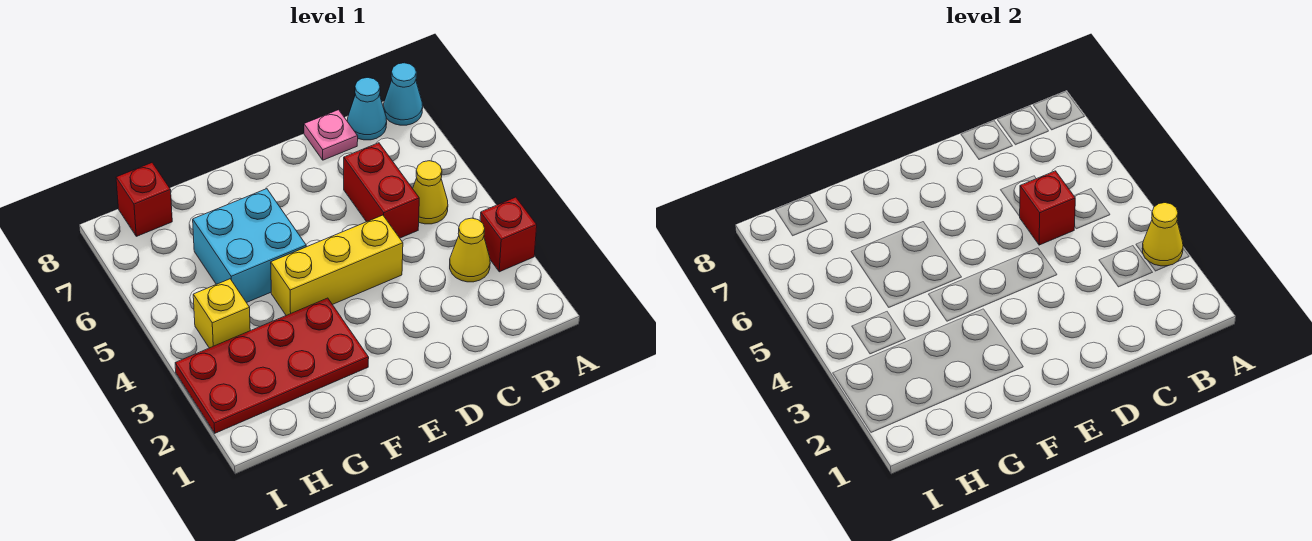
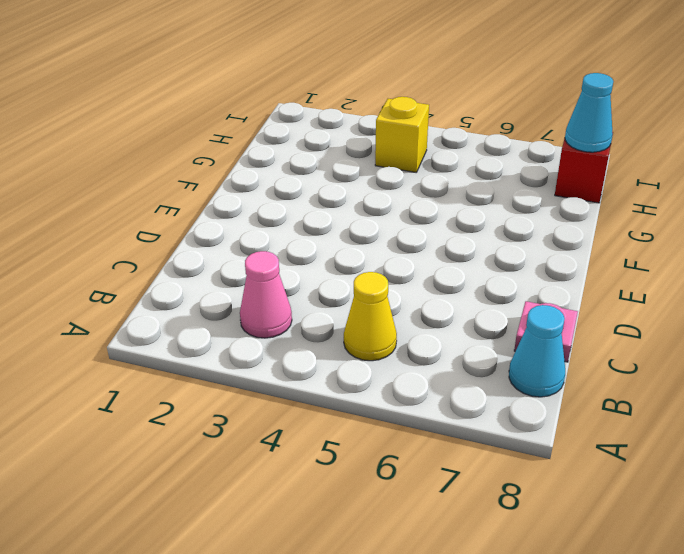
pink 1x1 cone [240,251,292,338] -> yellow 1x1 cone [450,218,490,282]
cyan 1x1 cone [565,73,614,152] -> cyan 1x1 cone moved to [384,63,423,125]
none -> red 1x1 brick [480,197,537,272]
none -> red 1x2 brick [344,143,419,238]
none -> yellow 1x3 brick [271,215,403,315]

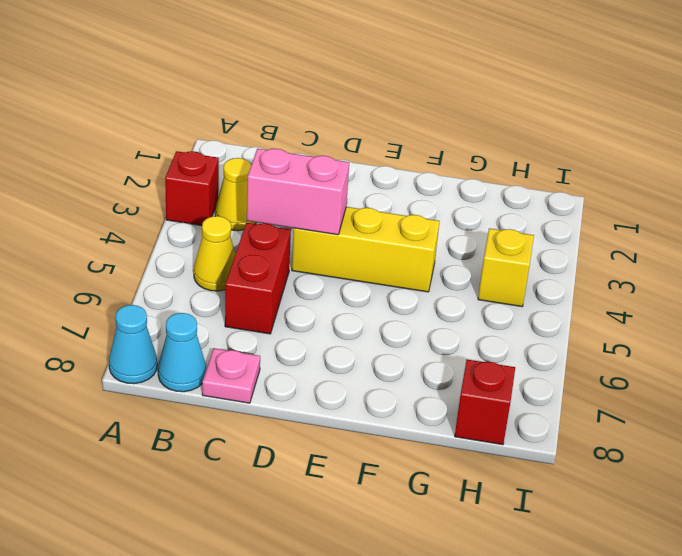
pink 1x2 brick [247,149,349,235] -> none
none -> red 2x4 plate [175,298,369,433]
none -> cyan 2x2 brick [193,189,306,303]
none -> yellow 1x1 cone [1142,203,1183,266]

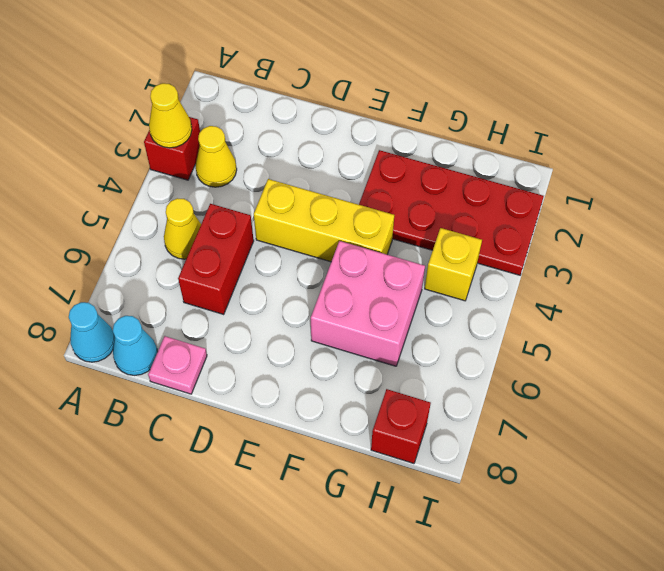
pink 2x2 brick [311,241,425,366] -> cyan 2x2 brick [193,189,306,303]
none -> red 1x1 brick [1020,171,1075,245]

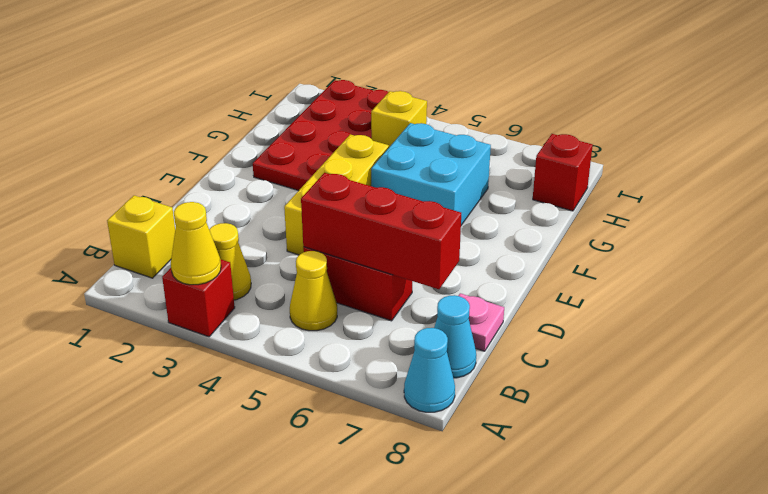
yellow 1x1 brick [107,195,175,278] -> none
red 1x3 brick [301,173,461,289] -> red 1x1 brick [1020,171,1075,245]

